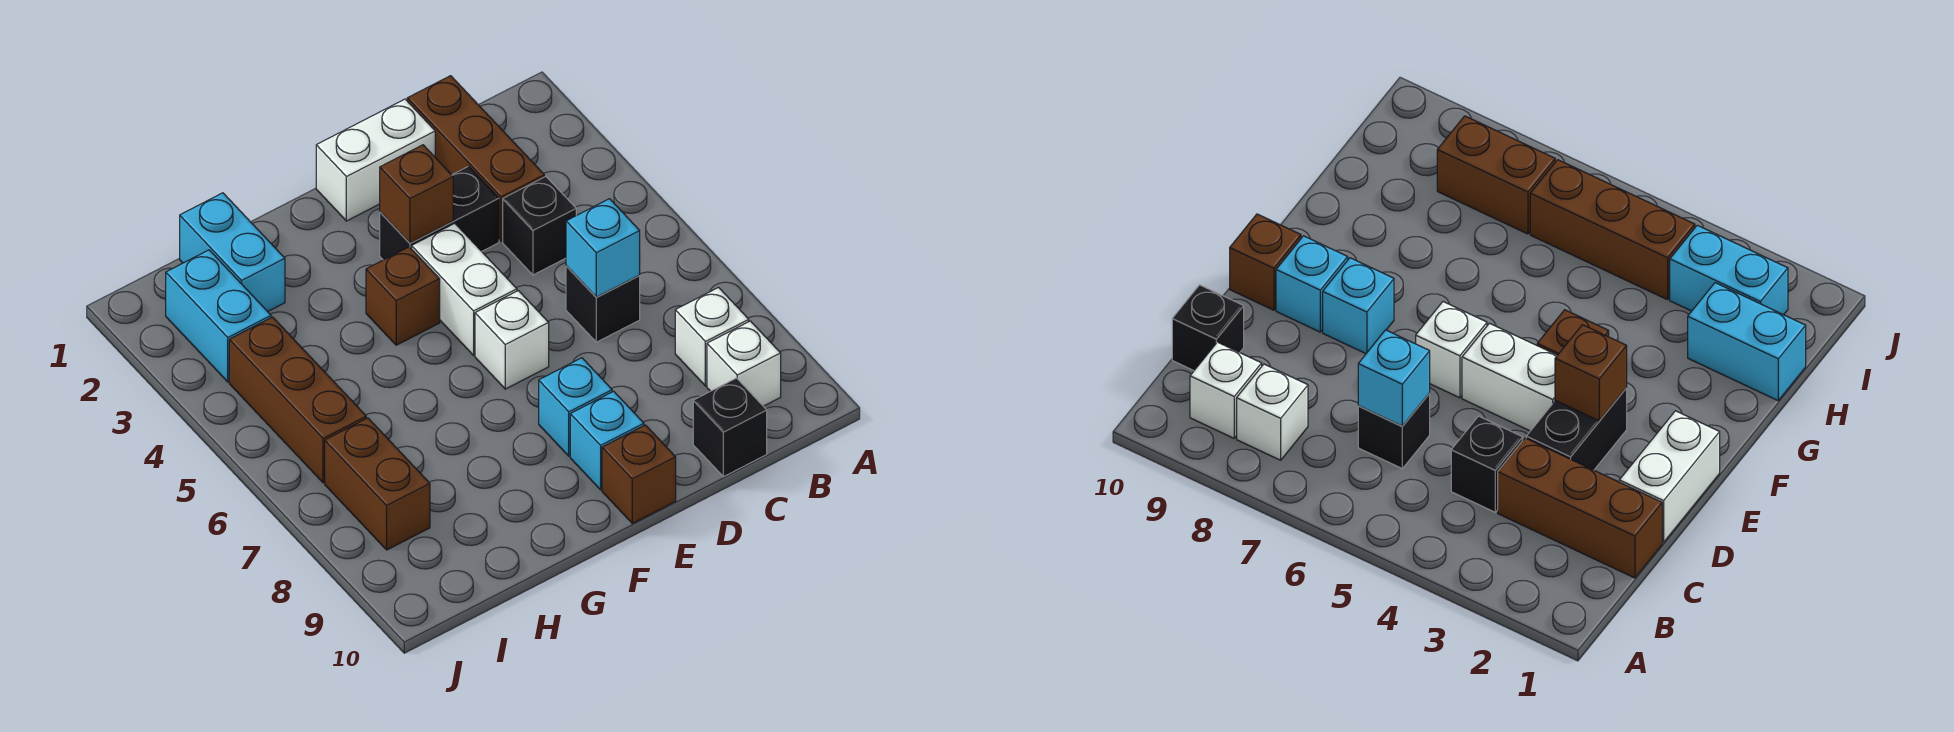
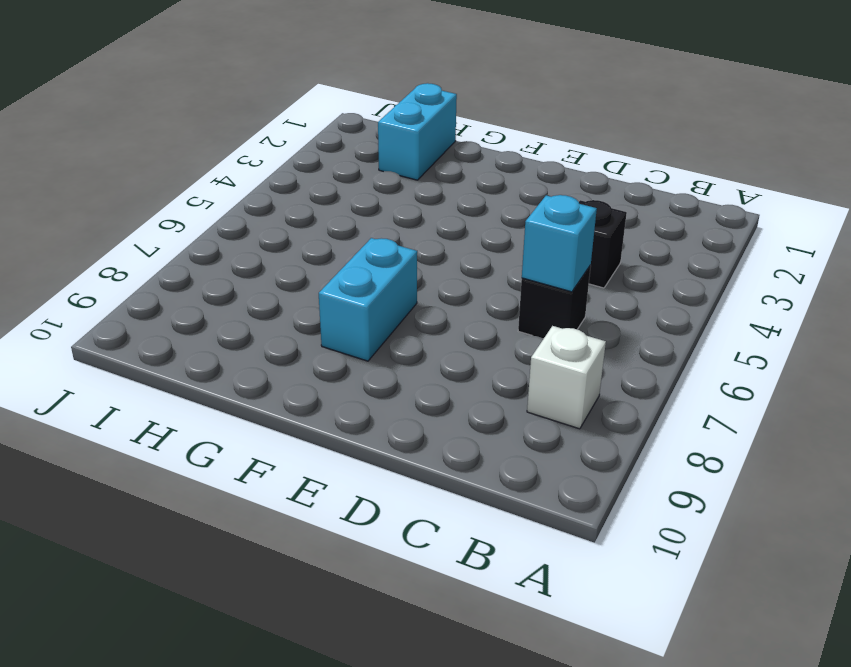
cyan 1x2 brick [319,238,417,361] -> cyan 1x2 brick moved to [166,250,271,382]
none -> white 1x1 brick [707,321,781,406]
none -> brown 1x3 brick [407,76,544,241]
none -> black 1x1 brick [693,378,767,477]

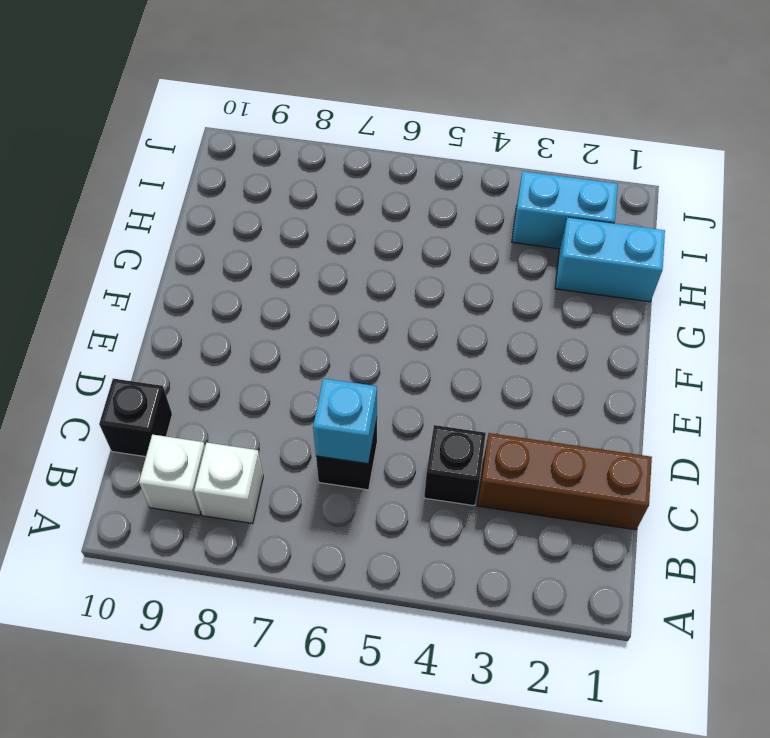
none -> white 1x2 brick [316,99,435,221]
none -> black 1x2 brick [380,166,499,260]
none -> white 1x2 brick [412,223,517,355]

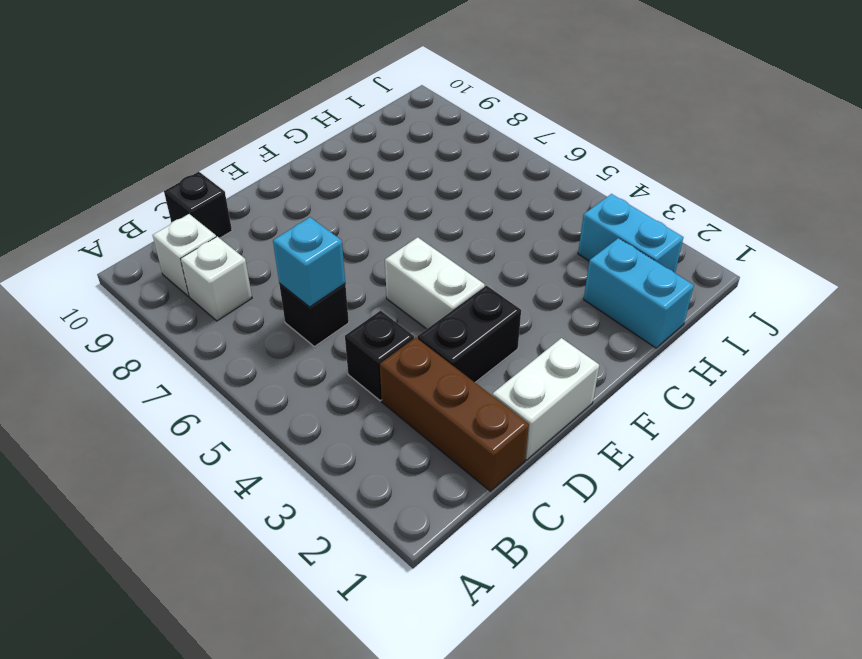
none -> white 1x1 brick [475,291,549,389]
none -> cyan 1x1 brick [539,358,612,456]
none -> cyan 1x1 brick [570,391,644,490]

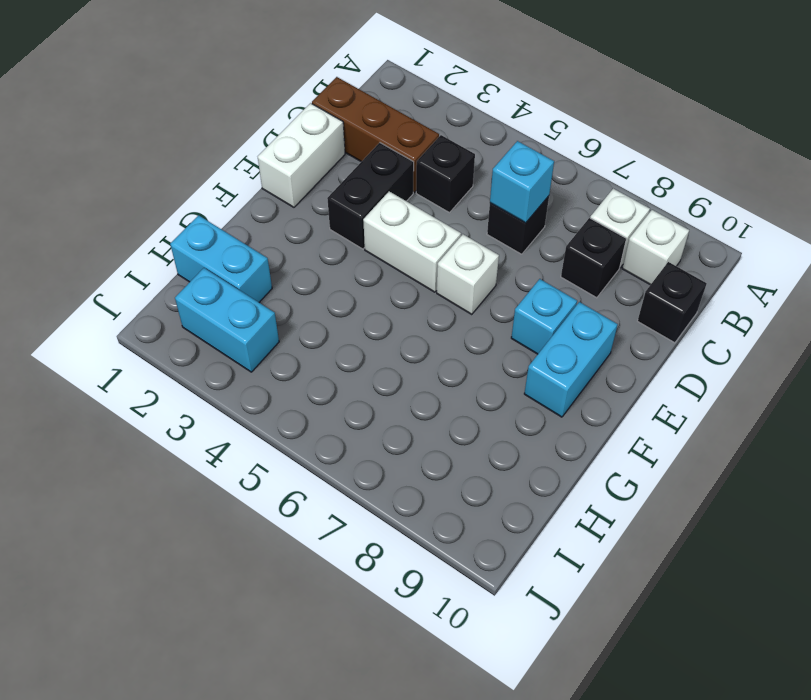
black 1x1 brick [561,218,626,298] -> none
cyan 1x2 brick [524,302,618,417] -> cyan 1x1 brick [570,391,644,490]
none -> brown 1x1 brick [602,425,676,523]
none -> brown 1x1 brick [366,247,440,345]
none -> brown 1x3 brick [229,317,366,483]

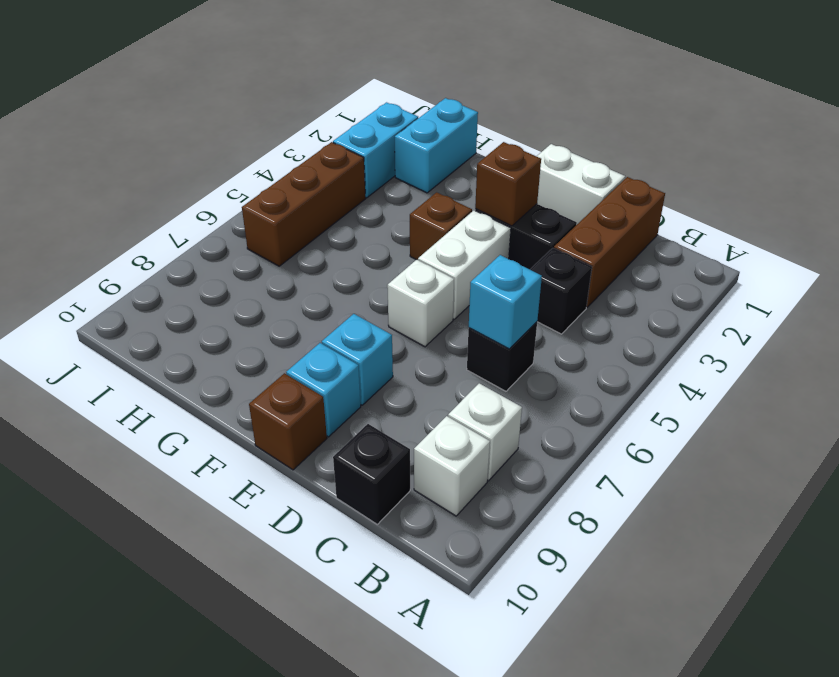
none -> brown 1x2 brick [325,418,430,550]

